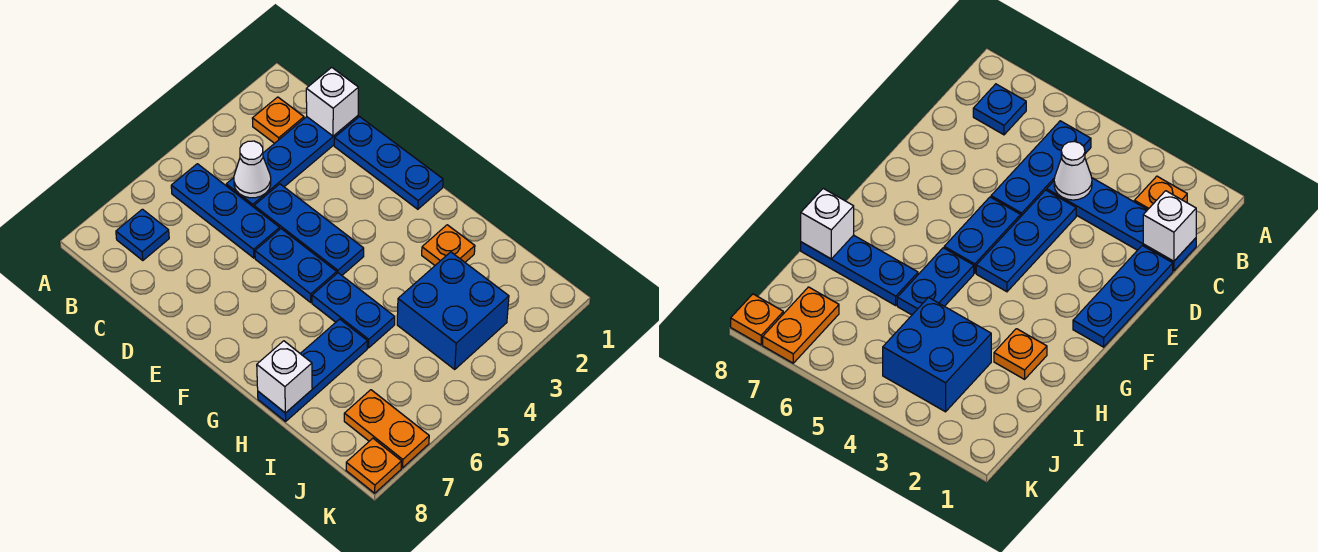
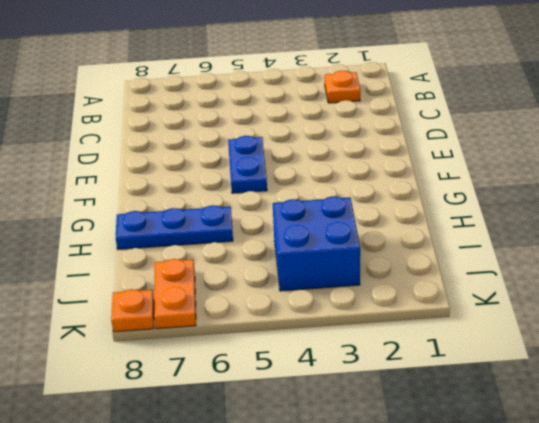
none -> blue 1x3 plate [171,164,280,258]
none -> blue 1x1 plate [116,209,169,260]
none -> blue 1x4 plate [226,116,358,207]

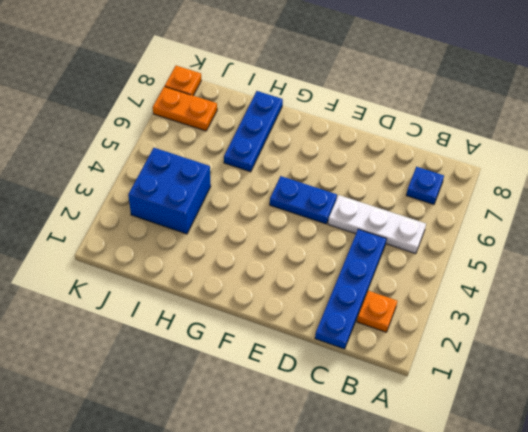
white 1x3 plate [328,195,426,254] -> blue 1x3 plate [171,164,280,258]
none -> blue 1x3 plate [334,117,443,209]
none -> blue 1x3 plate [254,184,364,275]
none -> blue 1x2 plate [312,273,395,348]

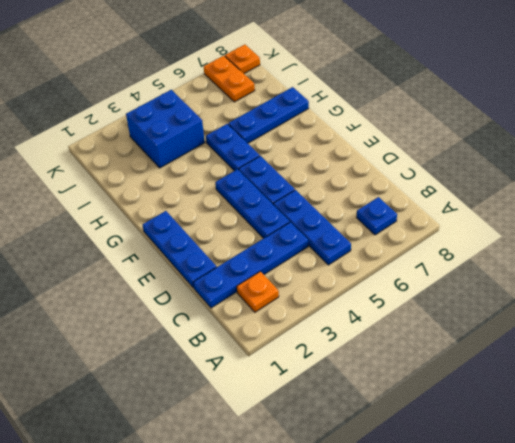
none -> orange 1x1 plate [422,225,475,265]
none -> white 1x1 brick [306,67,358,136]
none -> white 1x1 cone [234,141,271,198]

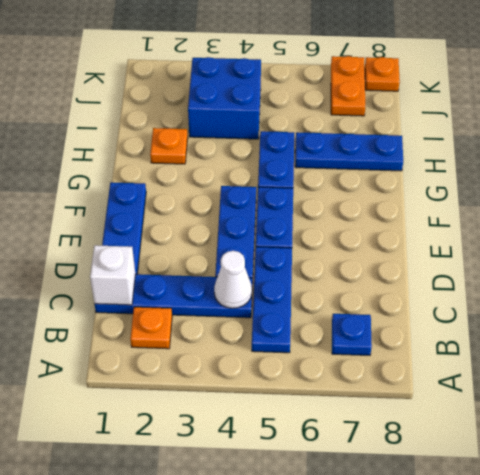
none -> white 1x1 brick [257,341,312,413]

